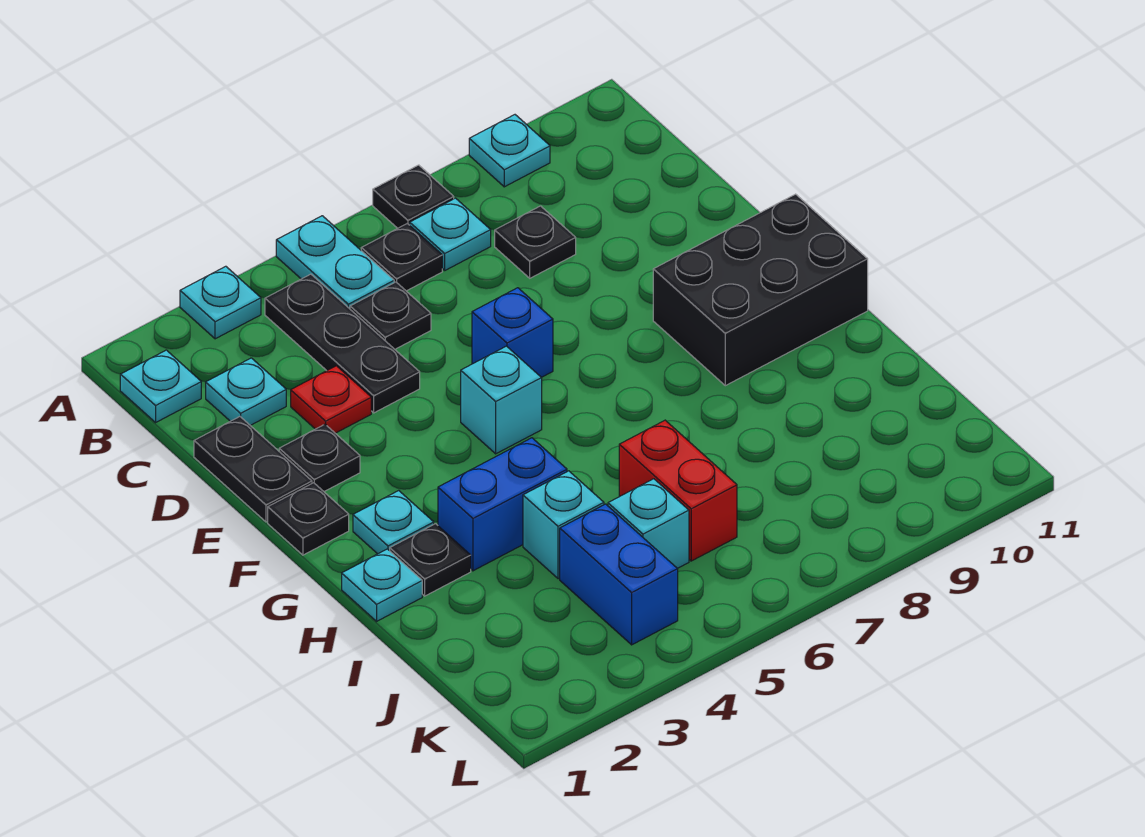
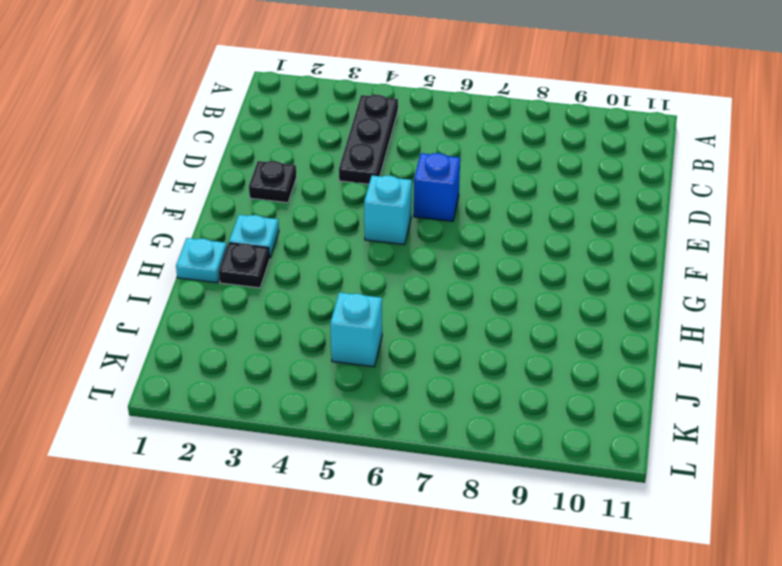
none -> cyan 1x1 plate [180,266,261,339]
none -> cyan 1x2 plate [276,216,394,309]
none -> black 1x1 plate [373,165,454,228]

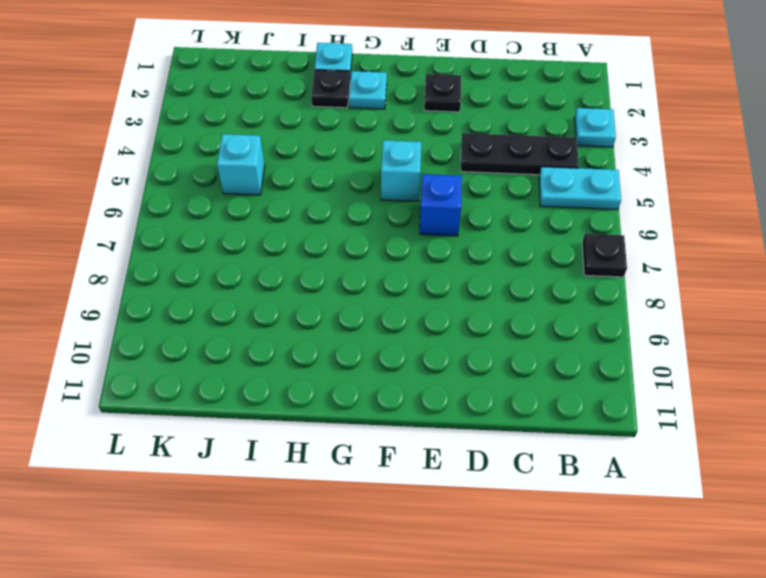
none -> cyan 1x1 plate [469,115,550,187]
none -> cyan 1x1 plate [120,350,201,422]
none -> black 1x1 plate [361,224,442,291]

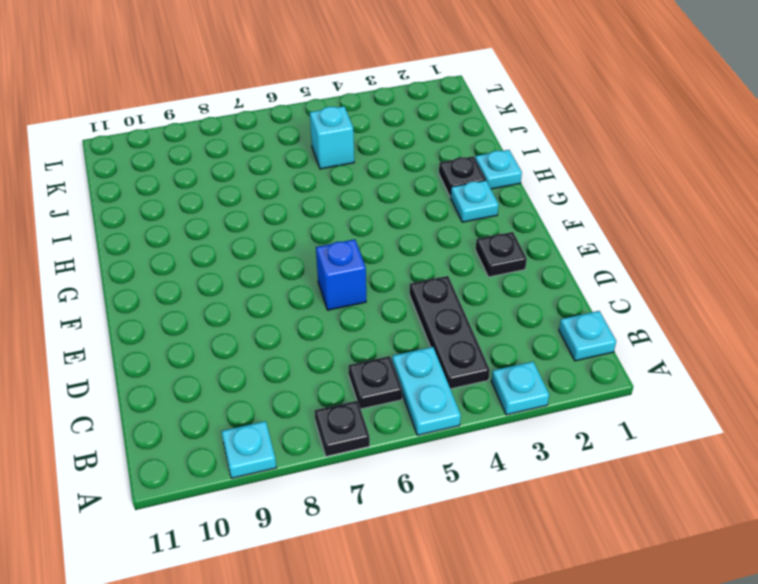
none -> cyan 1x1 plate [410,198,491,270]
none -> cyan 1x1 plate [206,358,286,425]
none -> black 1x1 plate [350,282,431,349]

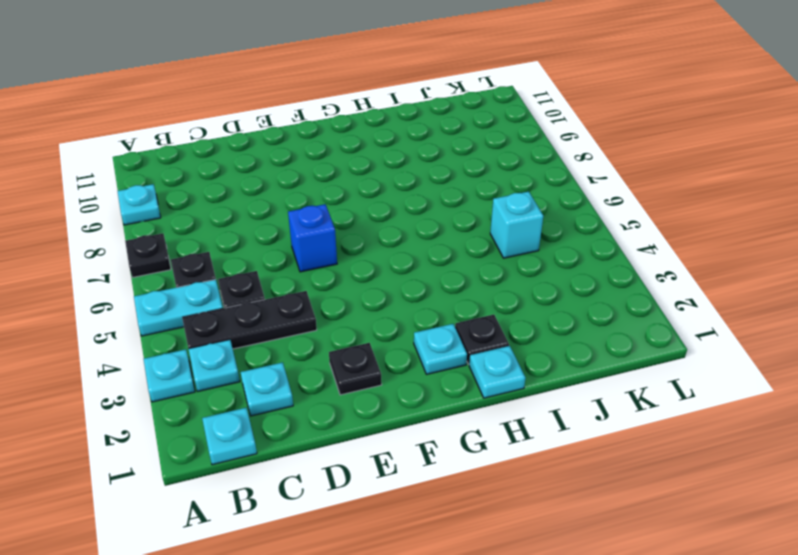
cyan 1x1 plate [189,340,240,391] -> cyan 1x1 plate moved to [410,198,491,270]
none -> black 1x1 plate [495,206,576,278]
none -> black 1x2 plate [194,417,312,522]
none -> red 1x1 plate [291,366,371,433]

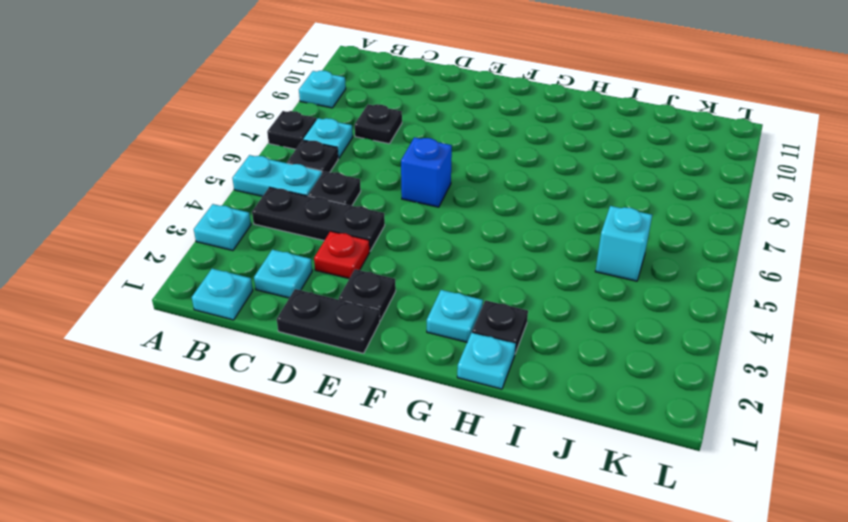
none -> black 1x1 plate [268,483,349,555]
none -> cyan 1x1 brick [461,346,542,454]
none -> black 2x3 brick [653,194,868,386]

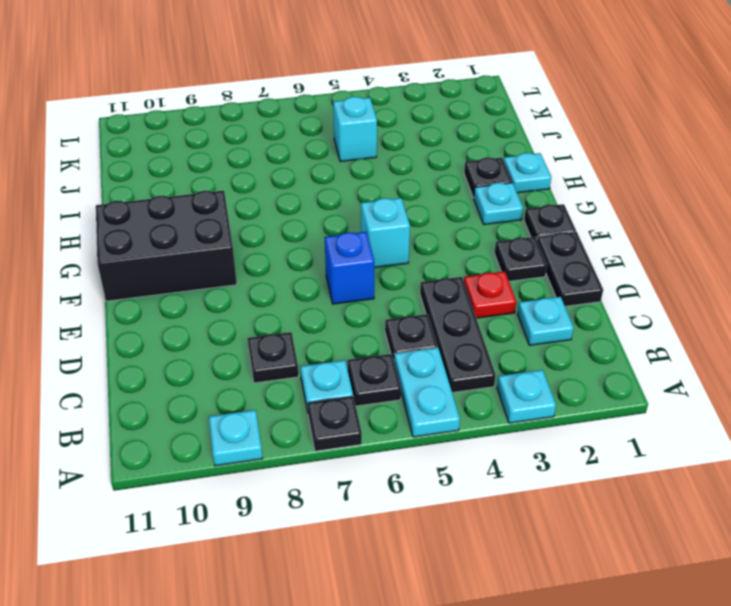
none -> cyan 1x1 plate [120,350,201,422]
none -> blue 1x2 brick [438,438,567,571]
none -> cyan 1x1 brick [523,471,604,579]

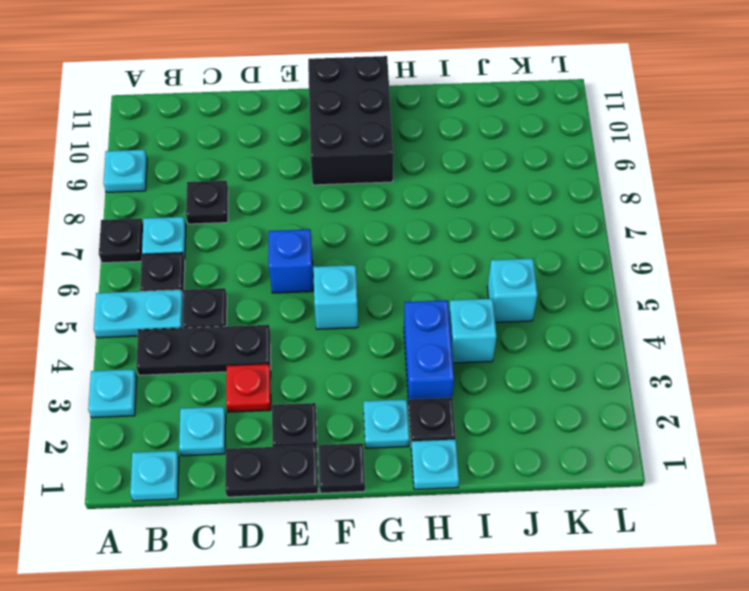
none -> red 1x2 brick [619,420,737,561]
none -> blue 1x2 brick [560,504,678,645]

